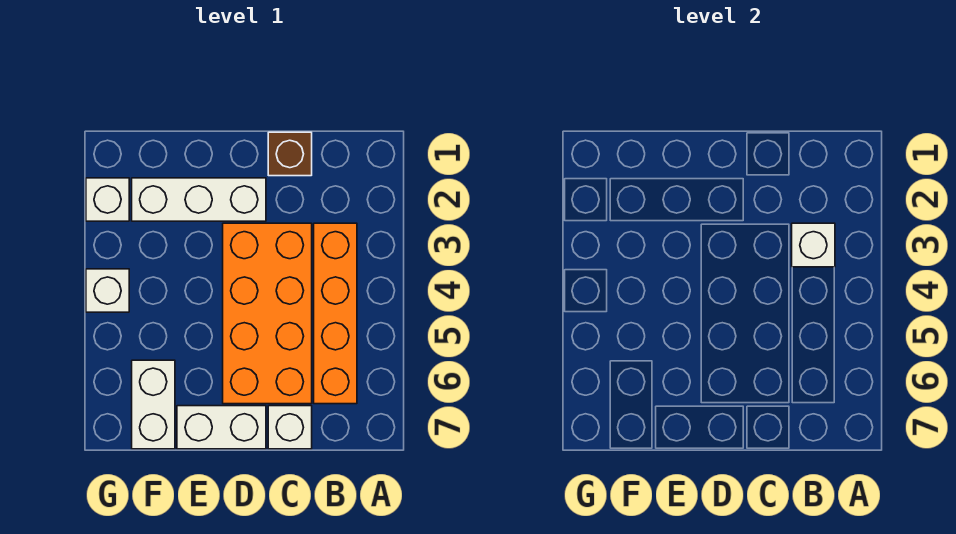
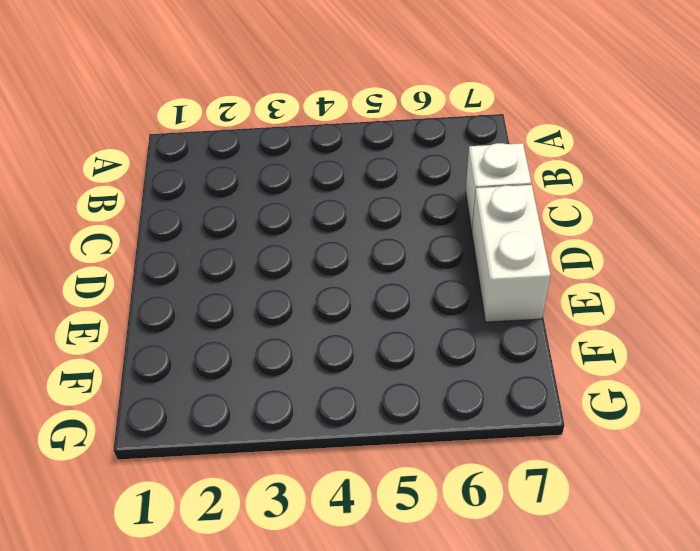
none -> orange 1x4 brick [314,223,357,404]
none -> brown 1x1 brick [268,132,312,176]

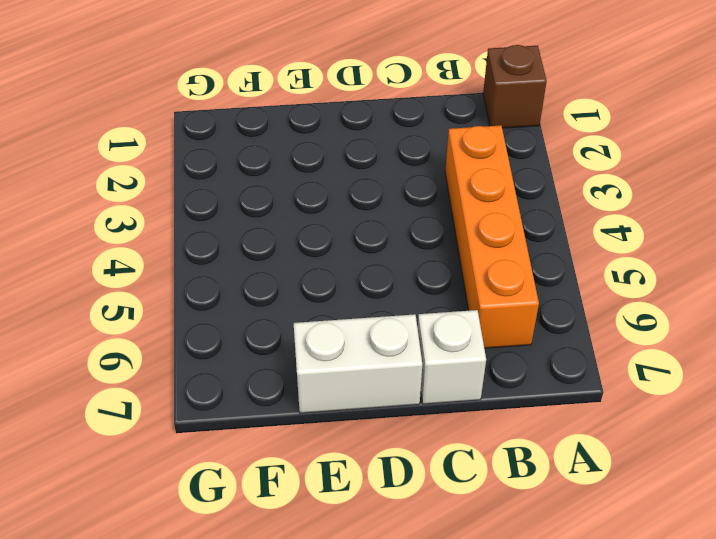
brown 1x1 brick [483,45,547,128] -> brown 1x1 brick moved to [268,132,312,176]
none -> orange 2x4 brick [223,223,312,404]
none -> white 1x3 brick [132,178,266,221]

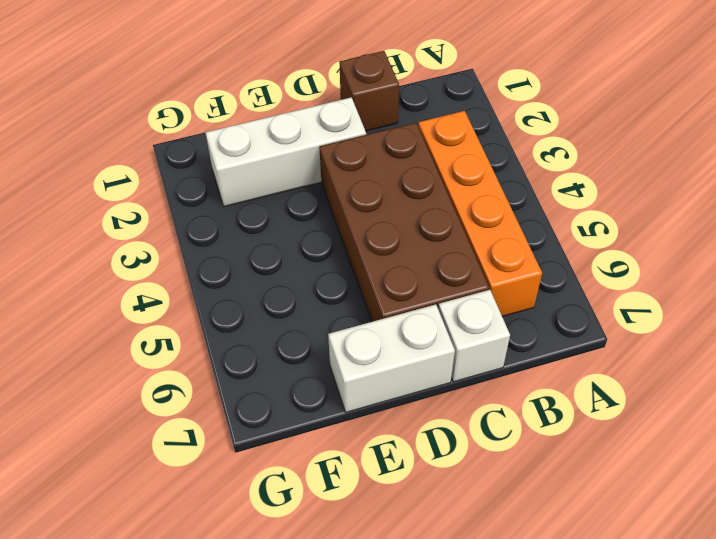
brown 2x4 brick [319,123,489,322] -> orange 2x4 brick [223,223,312,404]
none -> white 1x2 brick [132,360,175,449]
none -> white 1x1 brick [86,178,129,221]

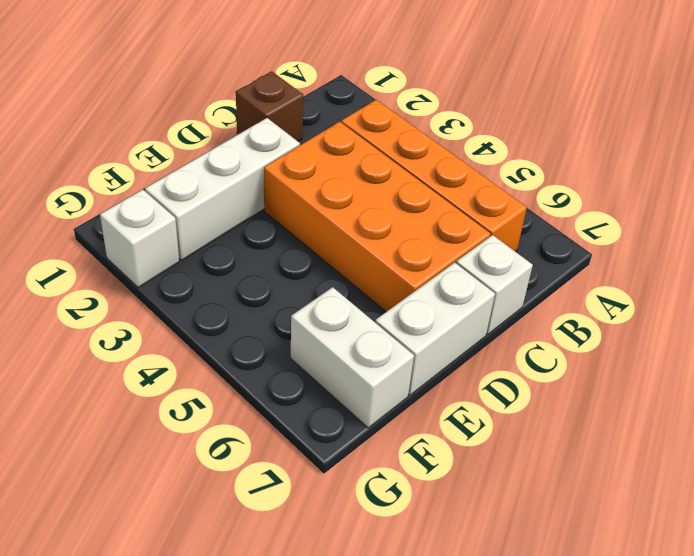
none -> white 1x1 brick [86,269,129,312]
none -> white 1x1 brick [792,223,835,267]

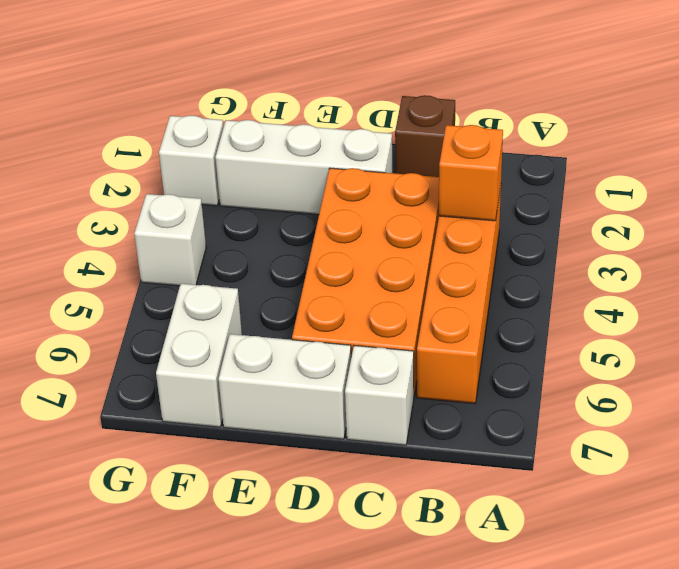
orange 1x1 brick [439,125,503,221] -> white 1x1 brick [792,223,835,267]

